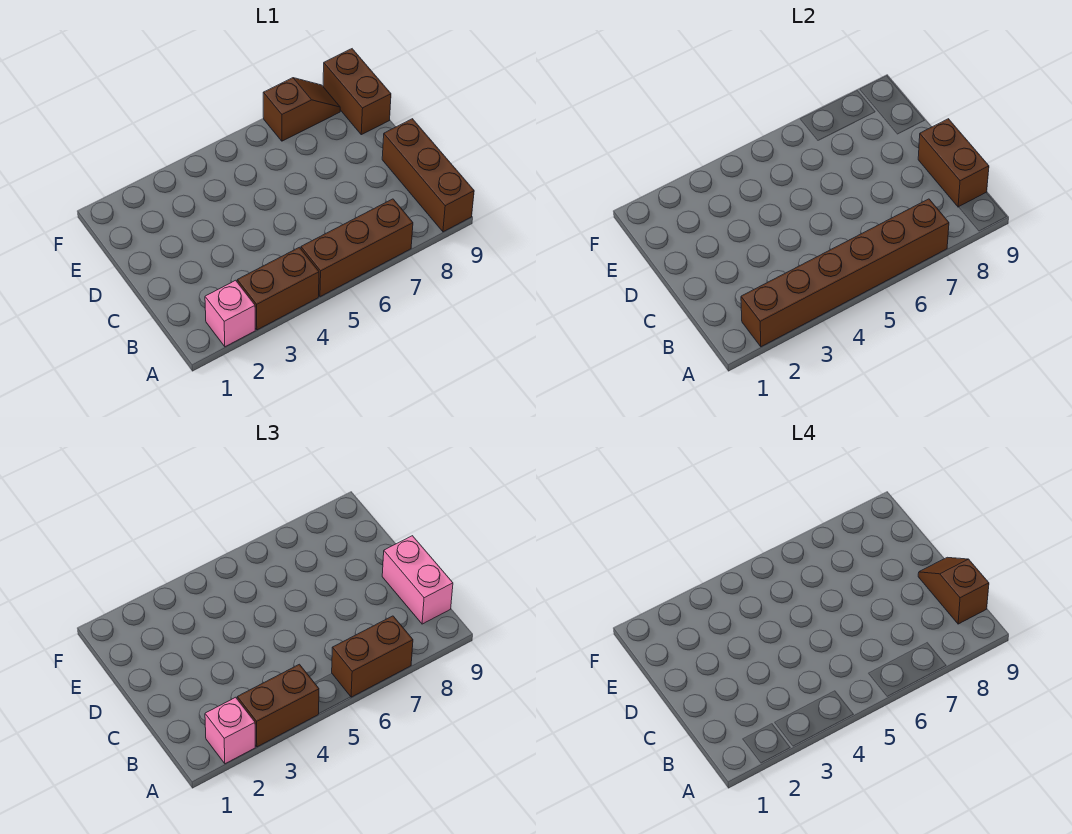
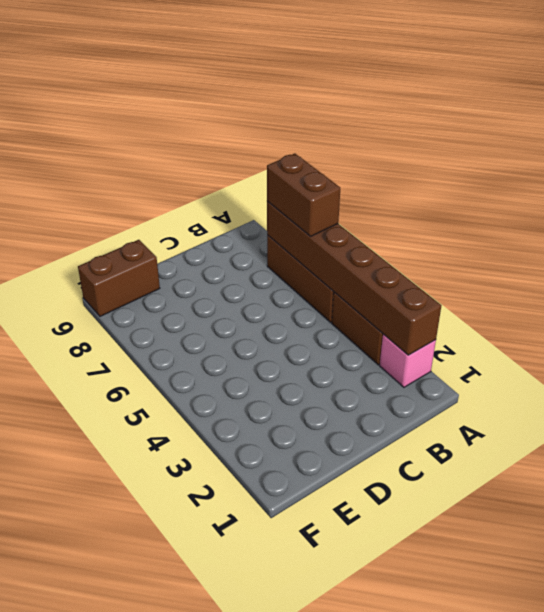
none -> brown 1x3 brick [382,119,474,232]
none -> brown 1x2 slope [263,78,340,141]
none -> brown 1x2 brick [918,119,989,207]

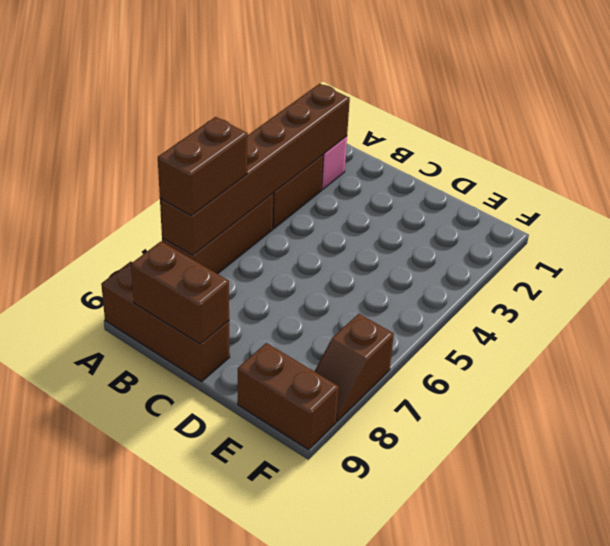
none -> pink 1x1 brick [205,697,255,764]
none -> brown 1x2 brick [237,664,319,747]
none -> pink 1x2 brick [382,536,453,624]

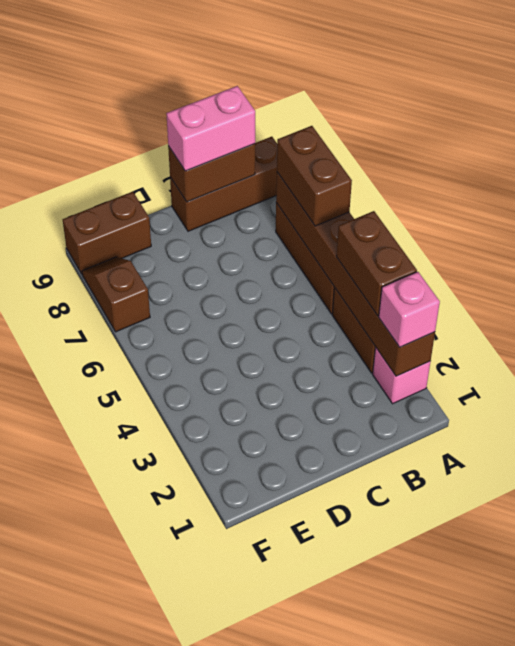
none -> brown 1x2 slope [918,557,989,624]

